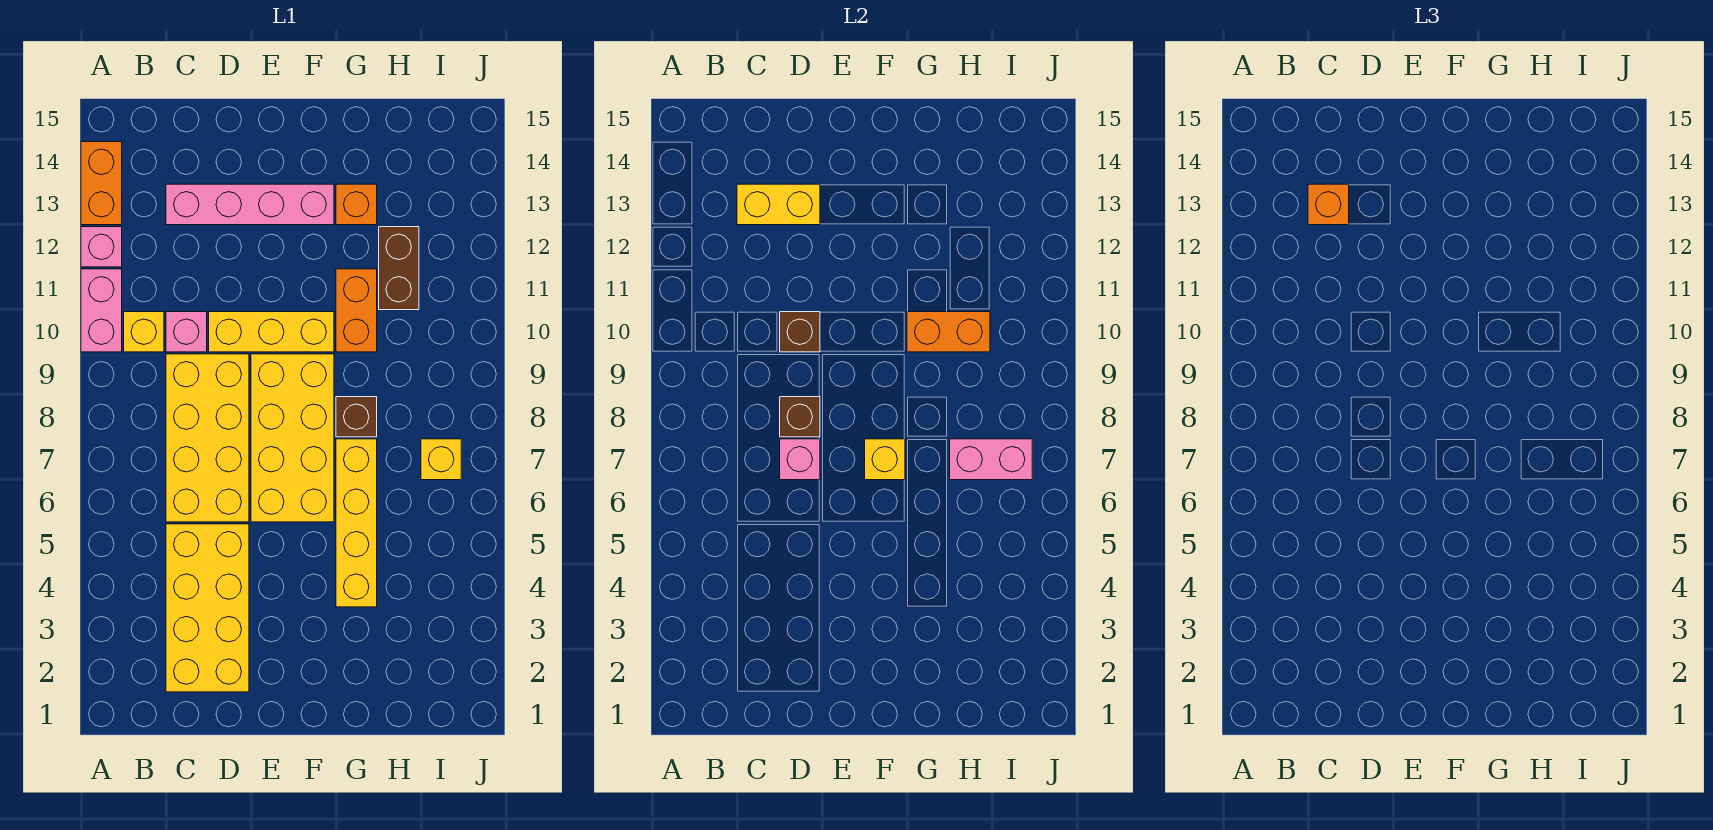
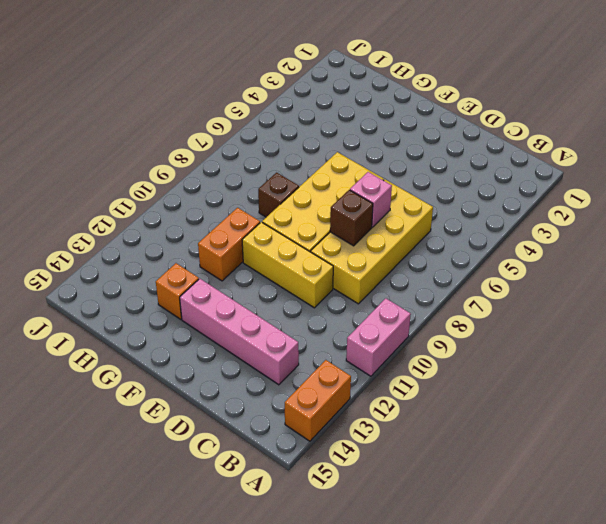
none -> pink 1x1 brick [81,227,122,267]
none -> yellow 1x1 brick [124,312,164,352]
none -> yellow 2x4 brick [166,524,249,692]

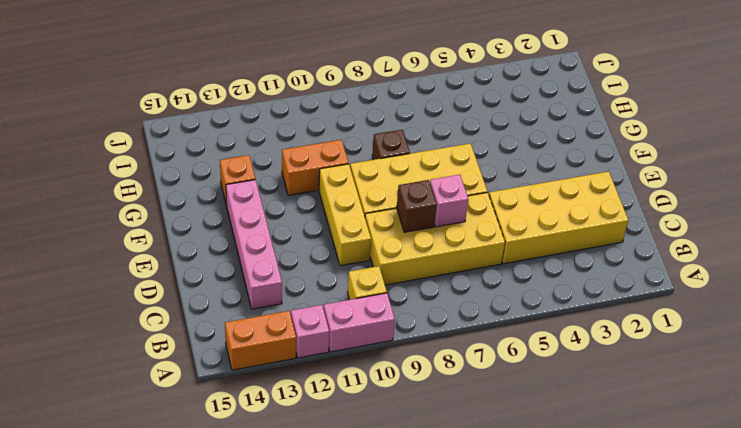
none -> pink 1x1 brick [166,312,207,352]
none -> yellow 1x4 brick [336,439,377,607]
none -> brown 1x2 brick [379,227,419,310]

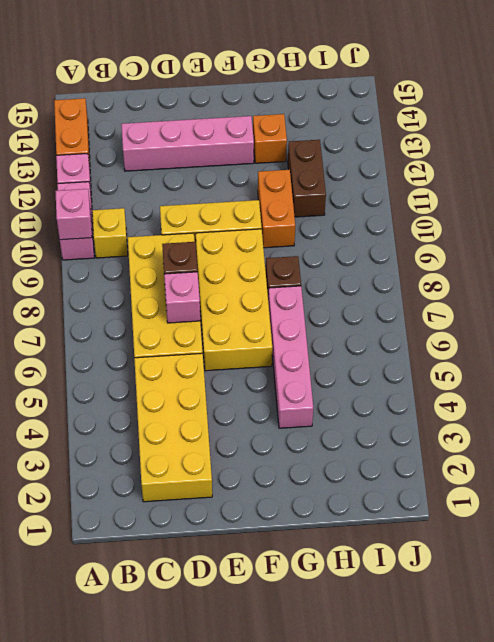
pink 1x1 brick [55,189,92,240] -> pink 1x1 brick moved to [166,312,207,352]
pink 1x4 brick [268,286,313,428] -> yellow 1x4 brick [336,439,377,607]
none -> yellow 1x1 brick [421,439,461,480]
none -> yellow 1x2 brick [737,184,820,225]
none -> brown 1x1 brick [780,312,820,352]

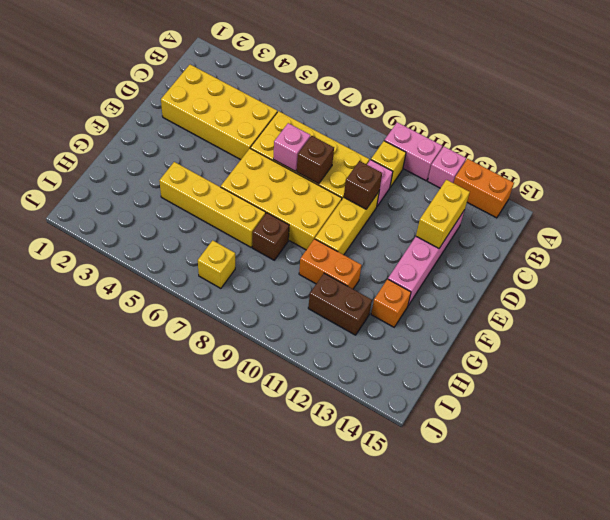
none -> yellow 1x1 brick [865,439,905,480]
none -> orange 1x2 brick [907,312,990,352]
none -> pink 1x2 brick [950,439,1032,480]

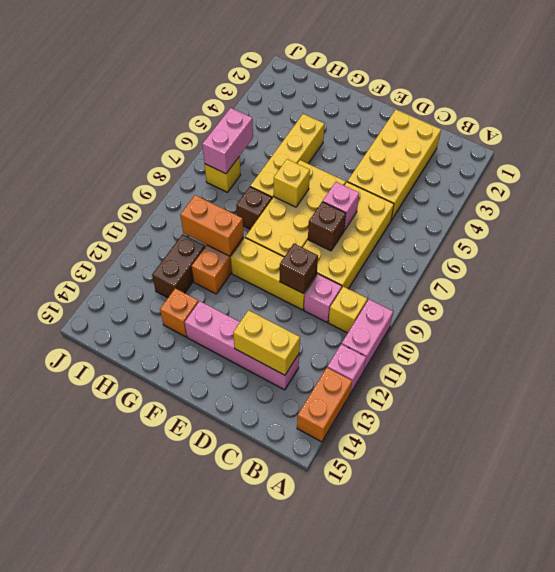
pink 1x2 brick [202,108,253,174] -> pink 1x2 brick turned to [950,439,1032,480]
none -> orange 1x1 brick [1308,184,1349,225]

